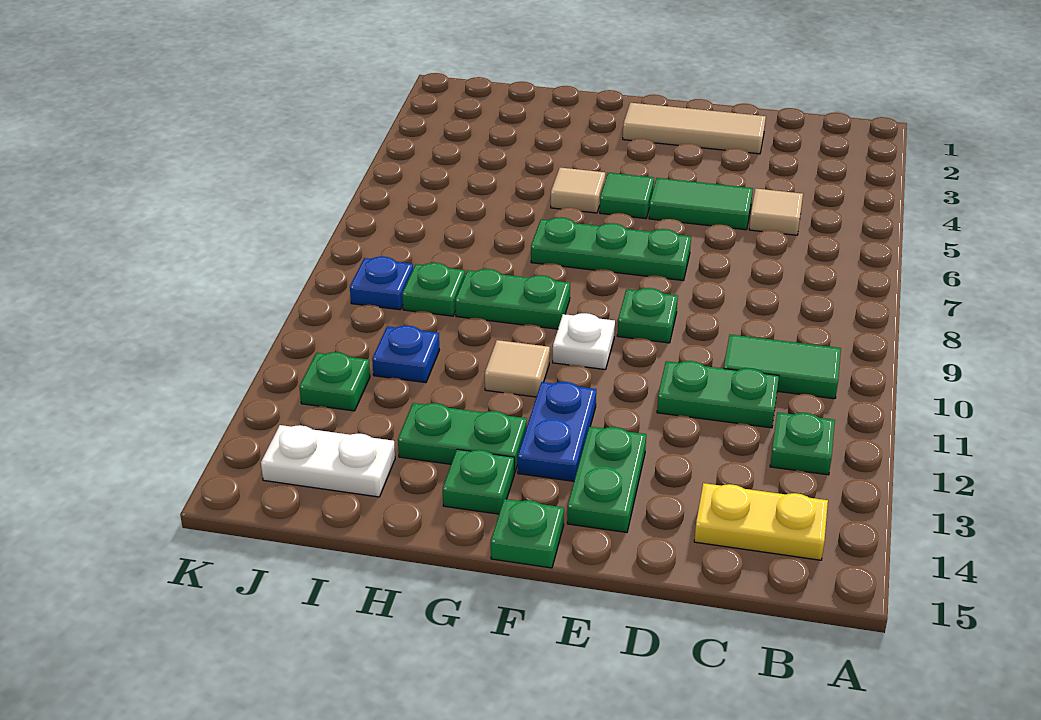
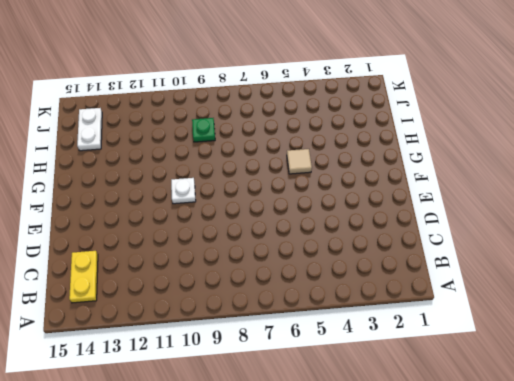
none -> green 1x2 tile [724,335,841,399]
none -> green 1x1 plate [770,412,835,475]
none -> tan 1x1 tile [749,189,803,235]

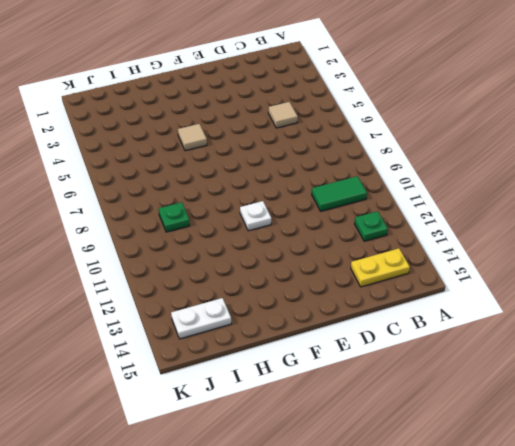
none -> green 1x2 plate [657,361,779,428]
none -> tan 1x3 tile [623,103,766,154]
none -> green 1x2 tile [649,178,753,230]

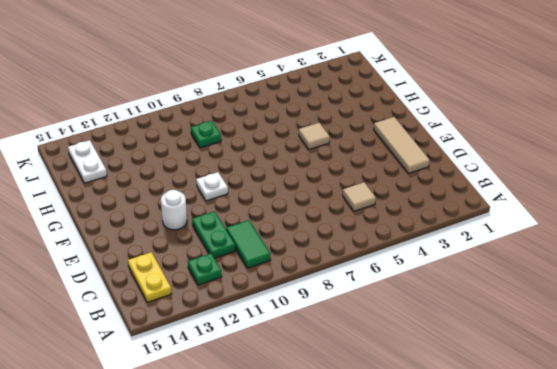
white 1x1 round brick [161,190,187,230] -> none
none -> green 1x2 tile [649,178,753,230]
none -> green 1x3 plate [531,217,691,281]
none -> green 1x1 plate [617,288,678,343]

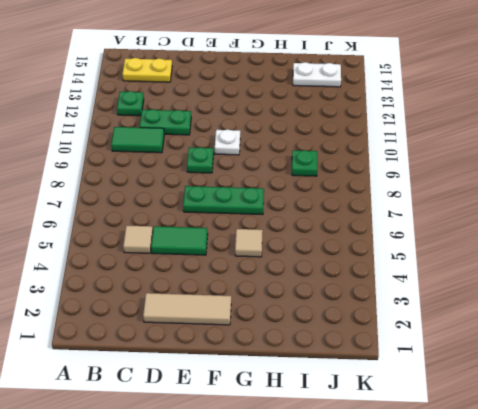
none -> green 1x2 plate [567,427,646,532]
none -> green 1x1 tile [600,173,654,219]
none -> blue 1x2 plate [518,382,596,481]

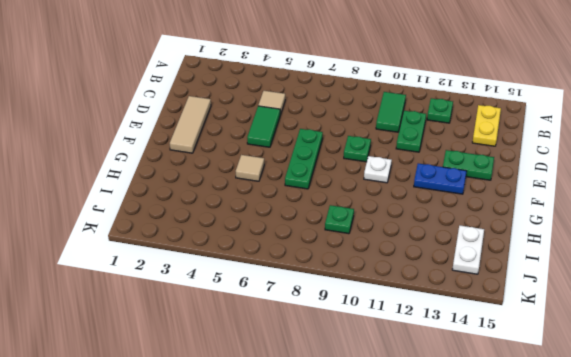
none -> green 1x1 tile [600,173,654,219]
none -> green 1x1 plate [491,499,564,568]
none -> green 1x2 plate [455,269,570,329]

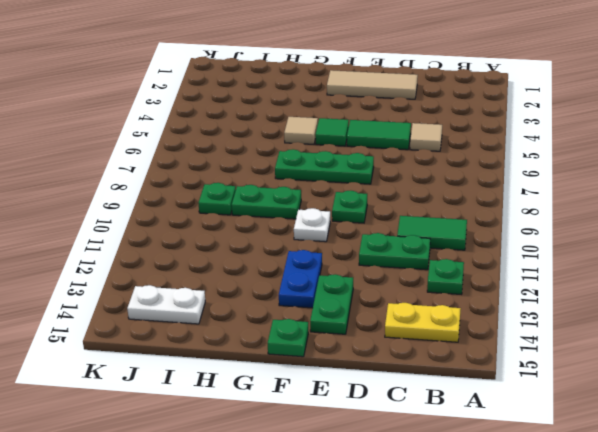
none -> tan 1x1 tile [485,340,550,397]
none -> green 1x2 plate [398,403,527,473]
none -> green 1x1 plate [443,449,514,514]

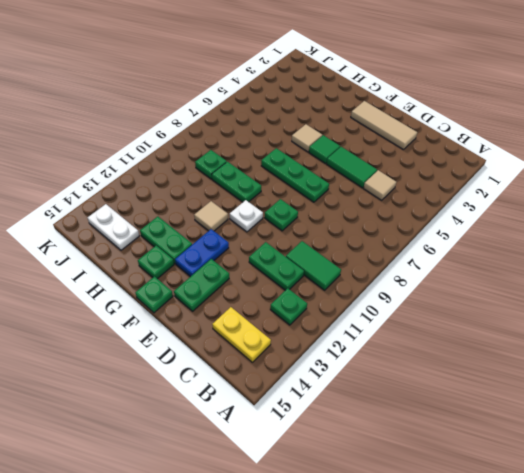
none -> blue 1x1 plate [372,326,439,383]
none -> blue 1x1 plate [350,257,413,310]
none -> green 1x1 plate [299,352,370,411]

